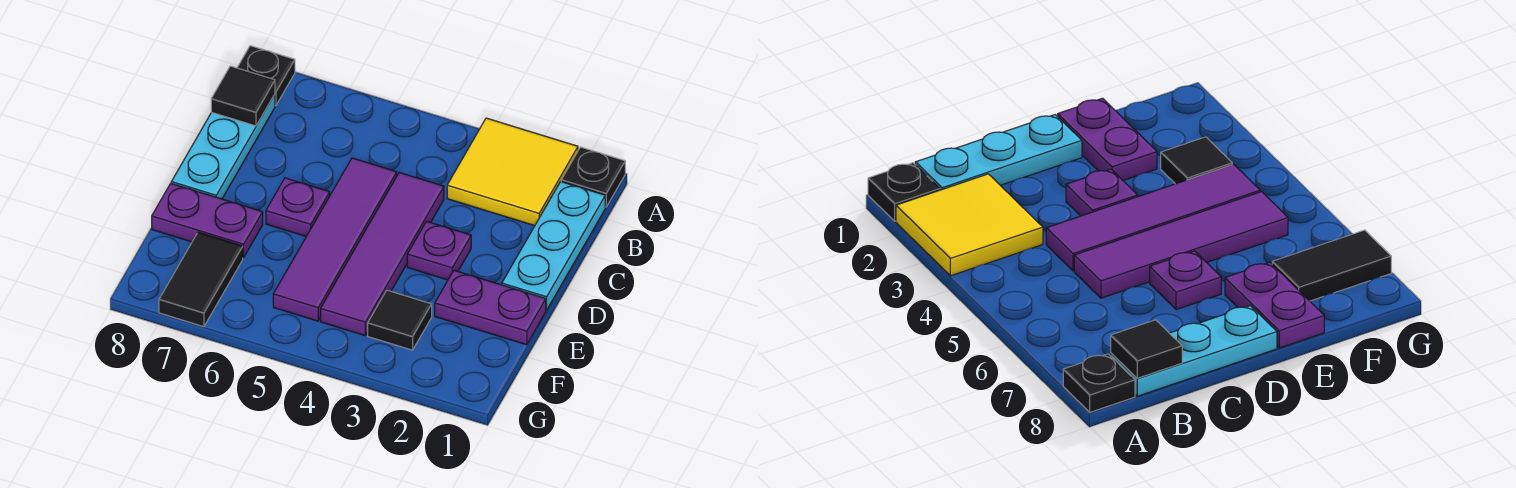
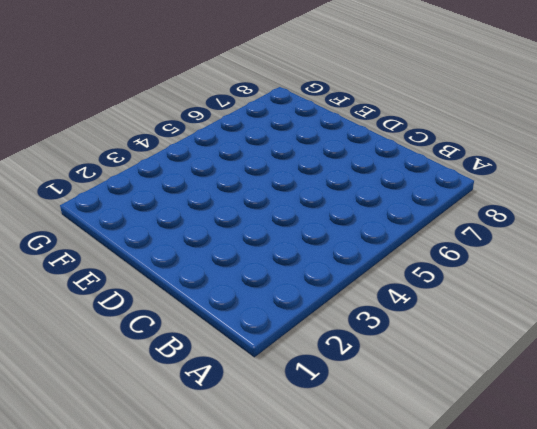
none -> black 1x1 plate [561,147,625,207]
none -> yellow 2x2 tile [447,118,578,226]
none -> black 1x1 plate [237,46,295,106]

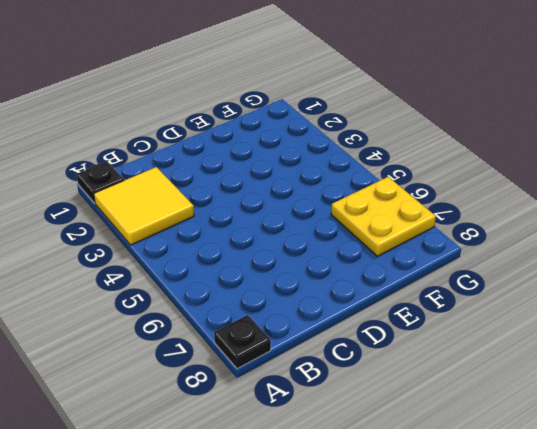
yellow 2x2 plate [331,177,436,256] -> black 1x2 tile [159,232,243,327]
none -> cyan 1x3 plate [502,182,605,310]
none -> cyan 1x3 plate [171,95,275,199]
none -> purple 1x4 tile [321,173,444,336]

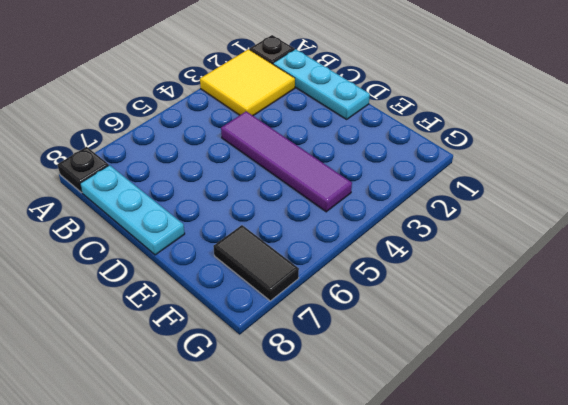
none -> purple 1x4 tile [273,158,397,321]
none -> purple 1x1 plate [407,221,471,280]
none -> purple 1x1 plate [266,178,330,236]

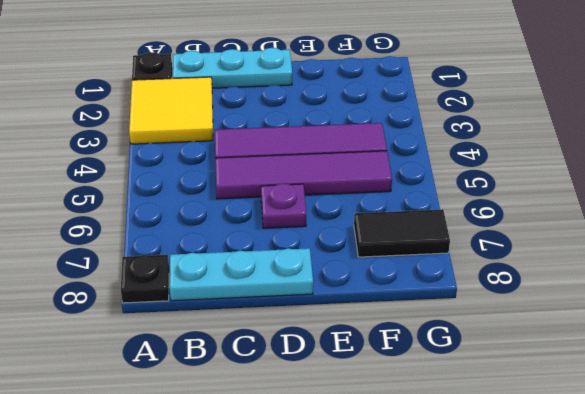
none -> purple 1x1 plate [407,221,471,280]
none -> purple 1x2 plate [435,270,546,345]
none -> purple 1x2 plate [152,184,263,258]

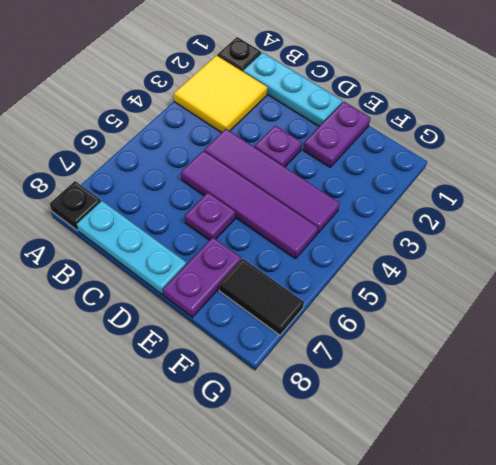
none -> black 1x1 tile [368,290,432,350]
none -> black 1x1 tile [211,66,275,126]

